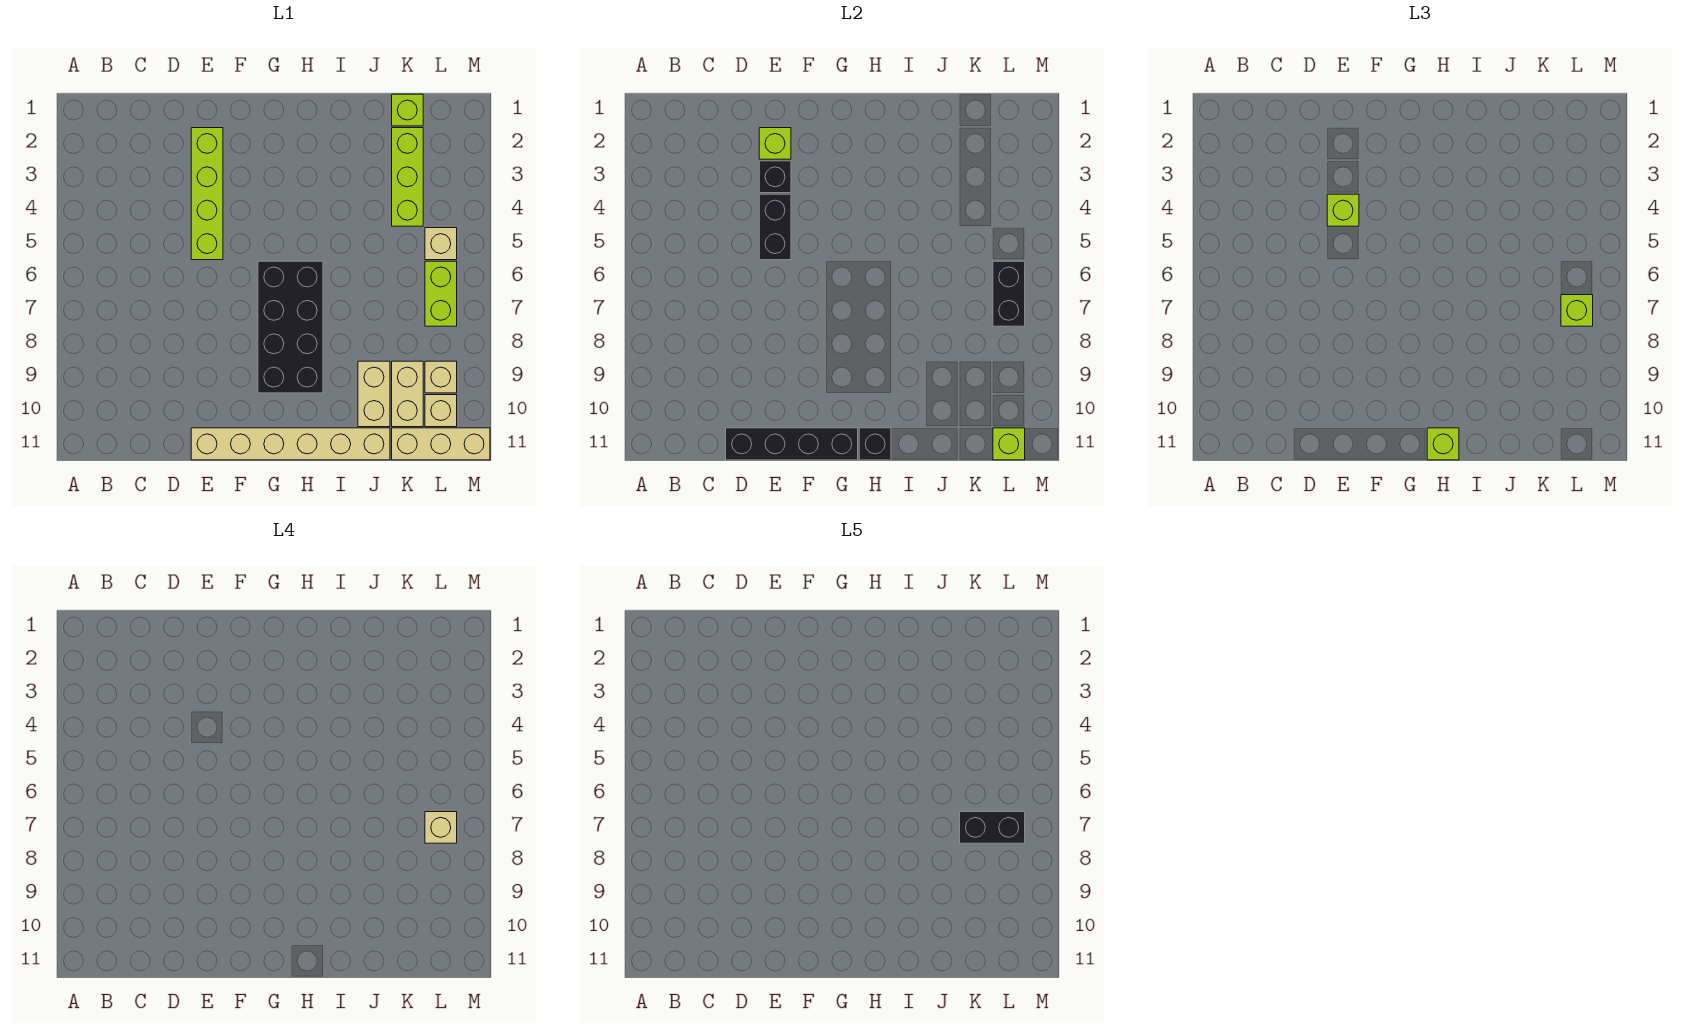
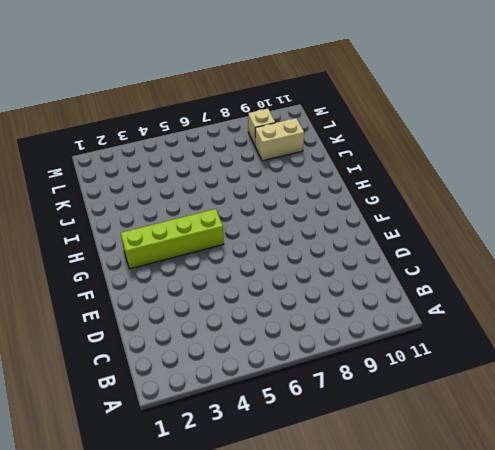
lime 1x4 brick [121,209,224,269] -> lime 1x4 brick moved to [191,128,223,260]
none -> tan 1x6 brick [191,428,390,460]
none -> black 2x4 brick [258,261,323,393]
none -> tan 1x2 brick [358,361,390,427]

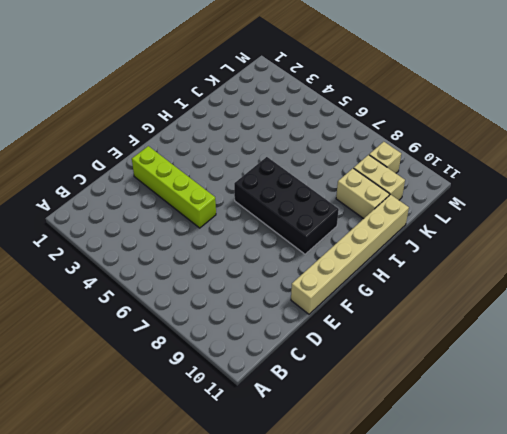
none -> lime 1x1 brick [392,94,423,126]
none -> lime 1x3 brick [392,128,423,226]
none -> tan 1x3 brick [392,428,490,460]

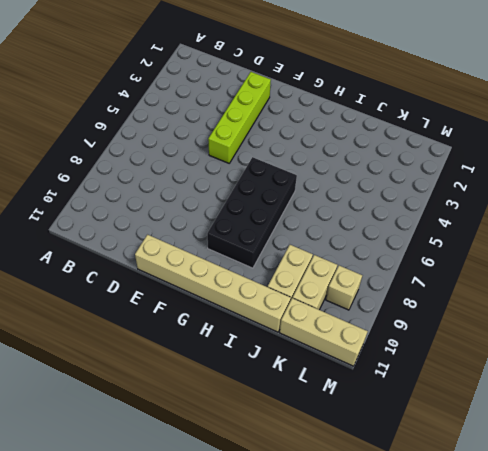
none -> lime 1x1 brick [392,94,423,126]
none -> lime 1x3 brick [392,128,423,226]
none -> tan 1x1 brick [425,228,457,260]

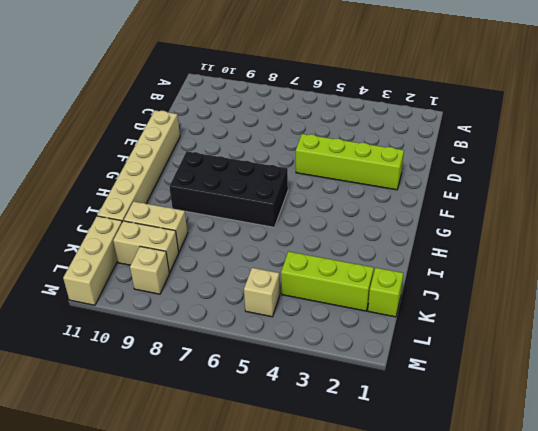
none -> lime 1x2 brick [425,261,457,326]
none -> tan 1x1 brick [425,395,457,427]
none -> black 1x4 brick [726,428,858,460]

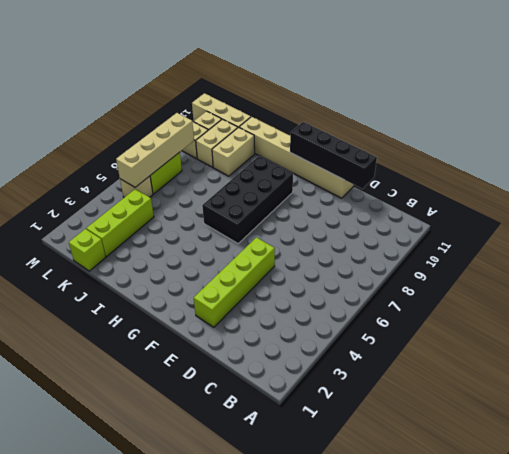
tan 1x4 brick [116,113,194,187] -> black 1x2 brick [993,261,1025,326]
none -> lime 1x1 brick [759,128,791,159]
none -> black 1x1 brick [759,161,791,193]
none -> black 1x2 brick [759,194,791,260]

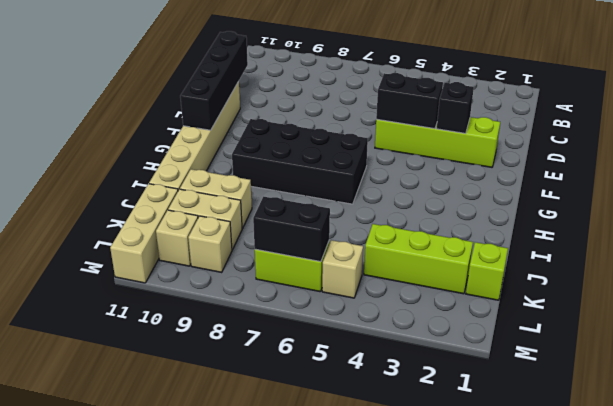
none -> lime 1x1 brick [759,128,791,159]
none -> black 1x1 brick [859,428,891,460]
none -> lime 1x1 brick [993,428,1025,460]

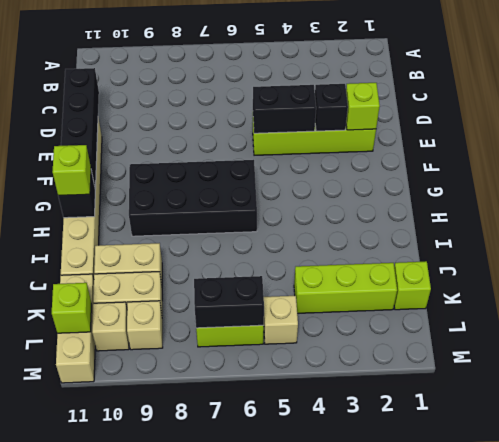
none -> lime 1x1 brick [1327,194,1359,226]
none -> lime 1x1 brick [1561,295,1593,326]
none -> tan 1x1 brick [425,812,457,843]

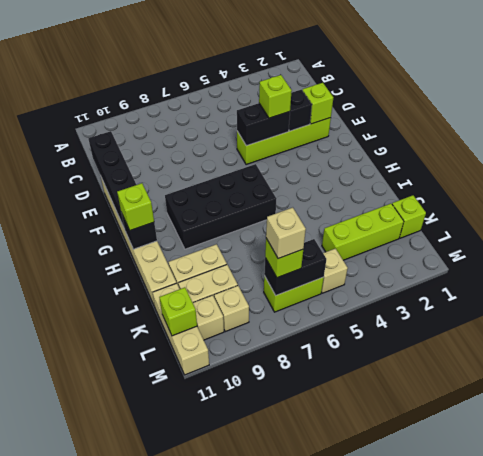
none -> black 1x2 brick [960,812,1025,843]

